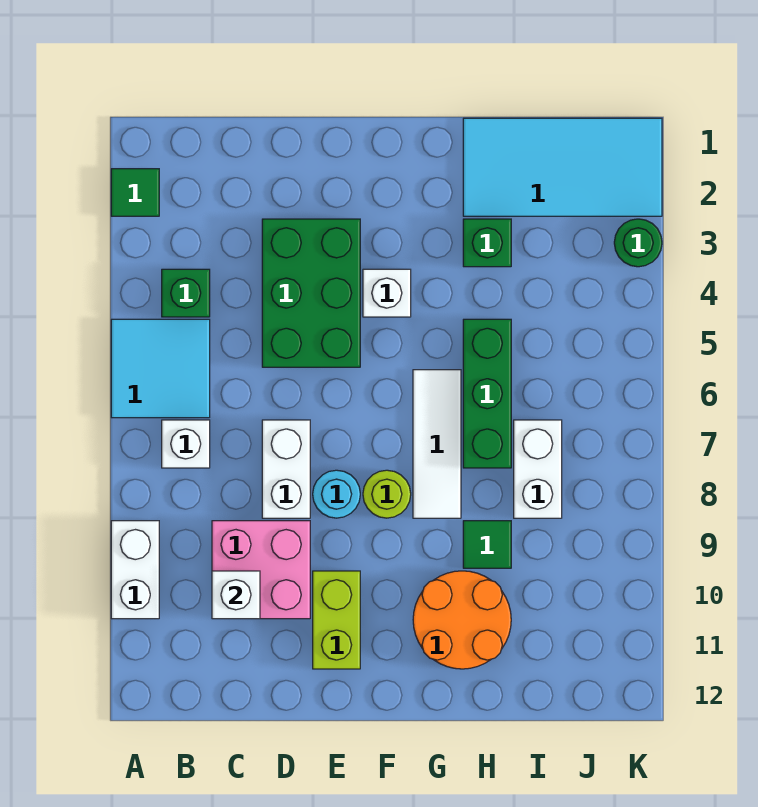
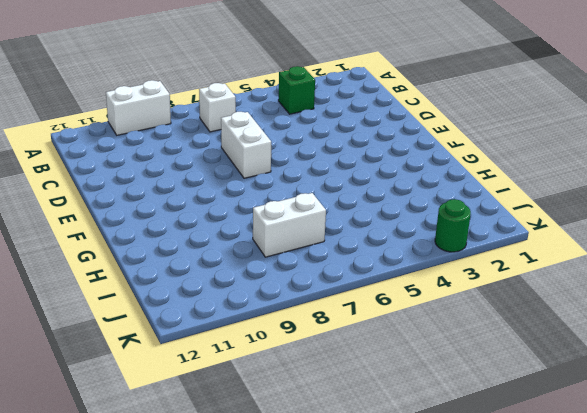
white 1x2 brick [221,112,271,178] -> white 1x2 brick turned to [262,420,310,518]
none -> green 1x1 tile [111,169,159,216]
none -> cyan 2x2 tile [111,319,210,418]
none -> pink 2x2 brick [212,521,310,619]

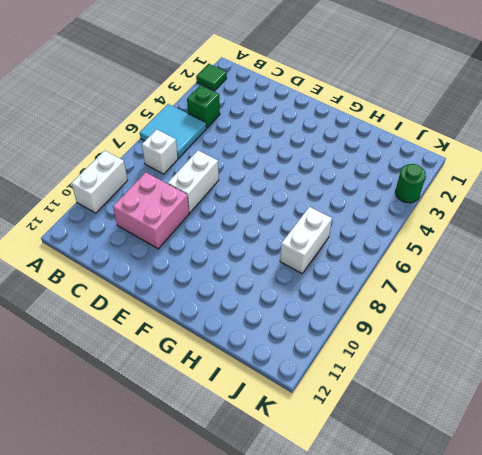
none -> green 2x3 brick [262,219,360,367]
none -> cyan 1x1 round brick [313,470,360,518]
none -> lime 1x2 brick [313,571,360,669]

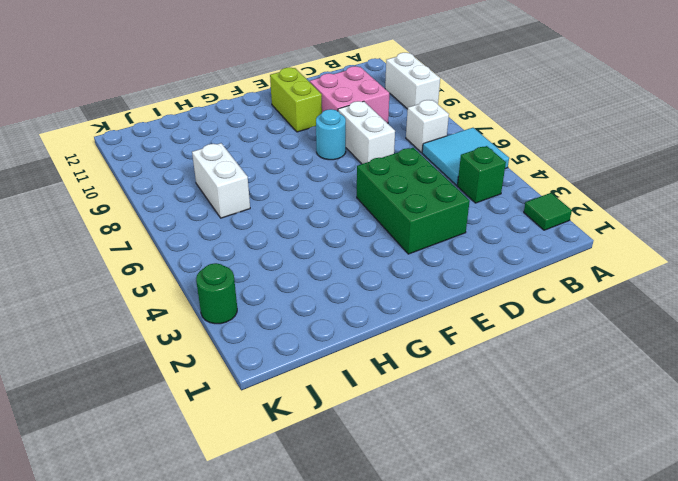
none -> white 1x1 brick [363,269,411,317]
none -> lime 1x1 round brick [363,470,411,518]
none -> white 1x3 tile [413,370,461,518]

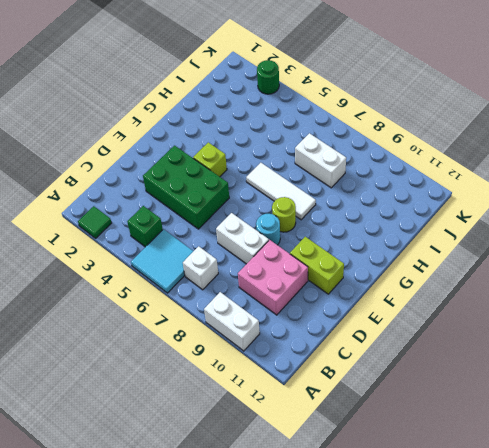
lime 1x1 brick [193,142,227,177] -> white 1x1 brick [363,269,411,317]
none -> orange 2x2 round brick [413,571,511,669]
none -> cyan 2x4 tile [463,118,662,216]
none -> green 1x1 brick [463,219,511,267]

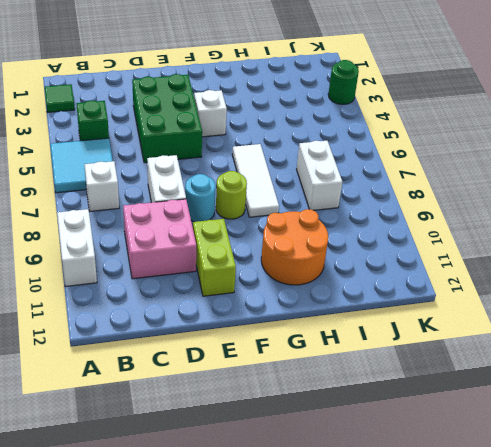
none -> cyan 2x4 tile [463,118,662,216]
none -> green 1x1 brick [463,219,511,267]
none -> green 1x3 brick [463,319,511,468]

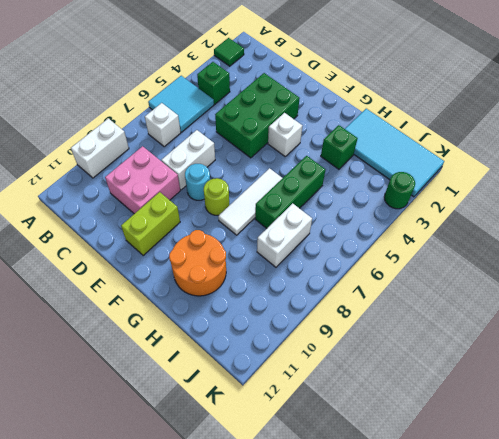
none -> green 1x1 tile [463,521,511,568]
none -> white 1x1 brick [212,571,260,619]

